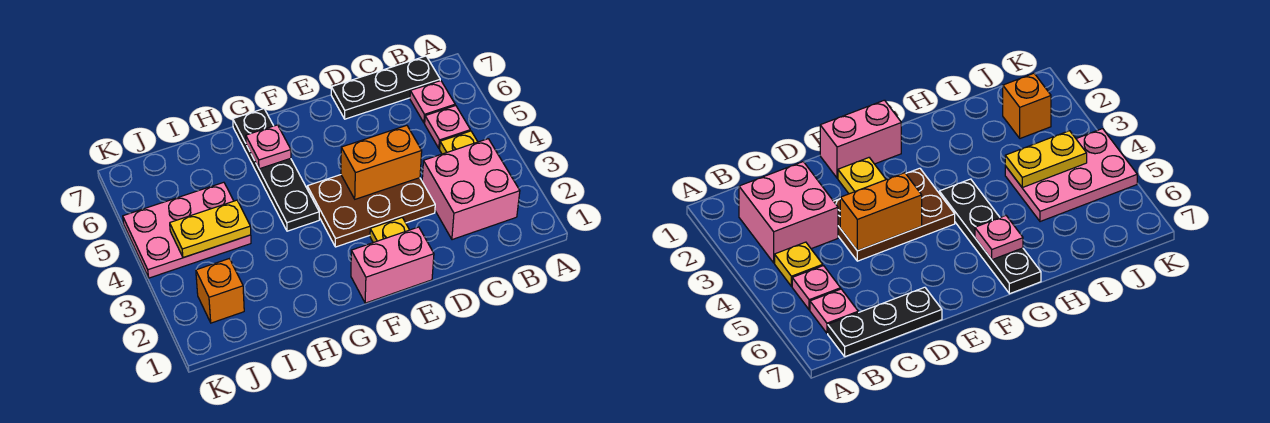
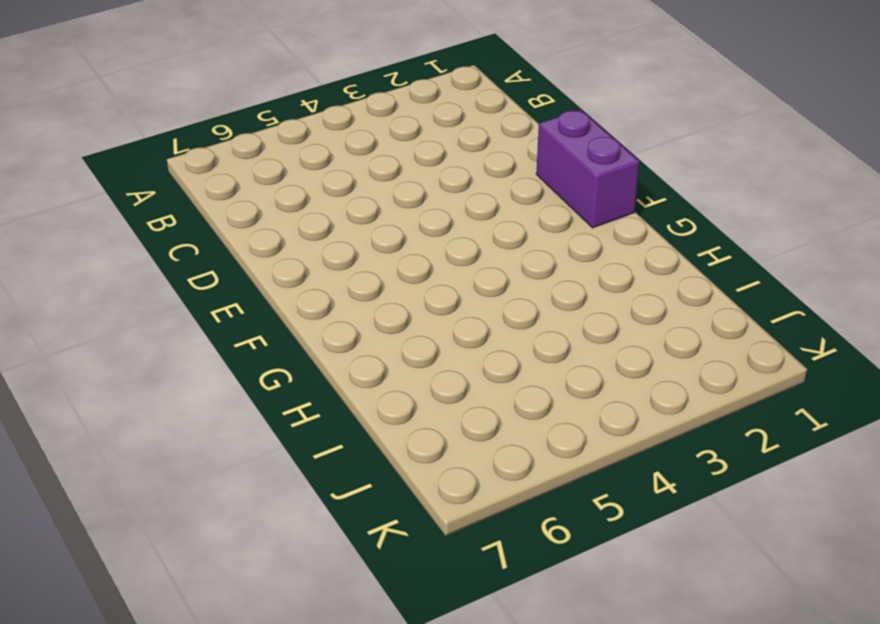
purple 1x2 brick [536,110,640,228] -> pink 1x2 brick [351,227,434,303]
none -> pink 2x2 brick [422,139,520,240]
none -> yellow 1x1 plate [440,131,478,154]
none -> pink 1x1 plate [425,106,470,149]

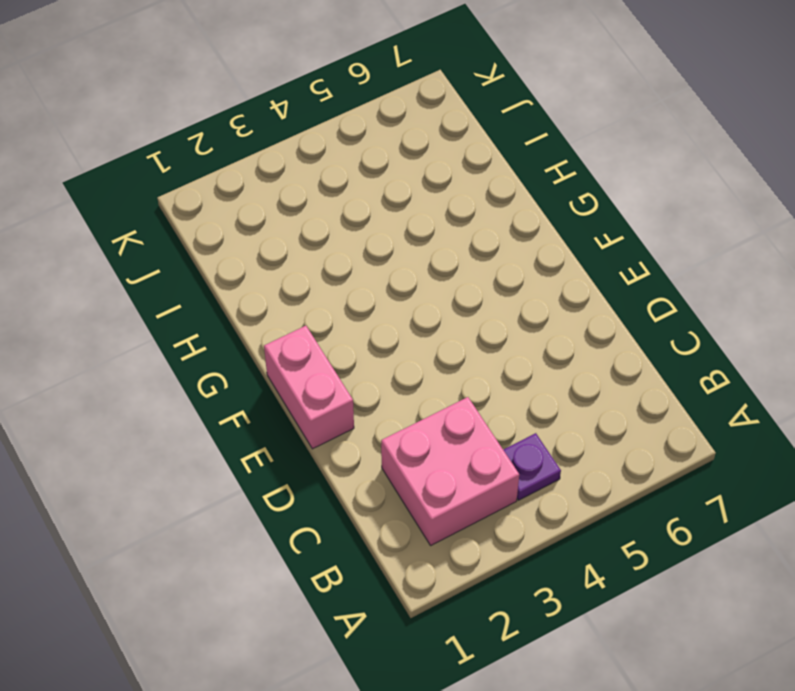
purple 1x1 plate [504,433,561,500] -> yellow 1x1 plate [440,131,478,154]
none -> pink 1x1 plate [425,106,470,149]
none -> pink 1x1 plate [410,81,455,123]
none -> black 1x3 plate [331,56,440,119]

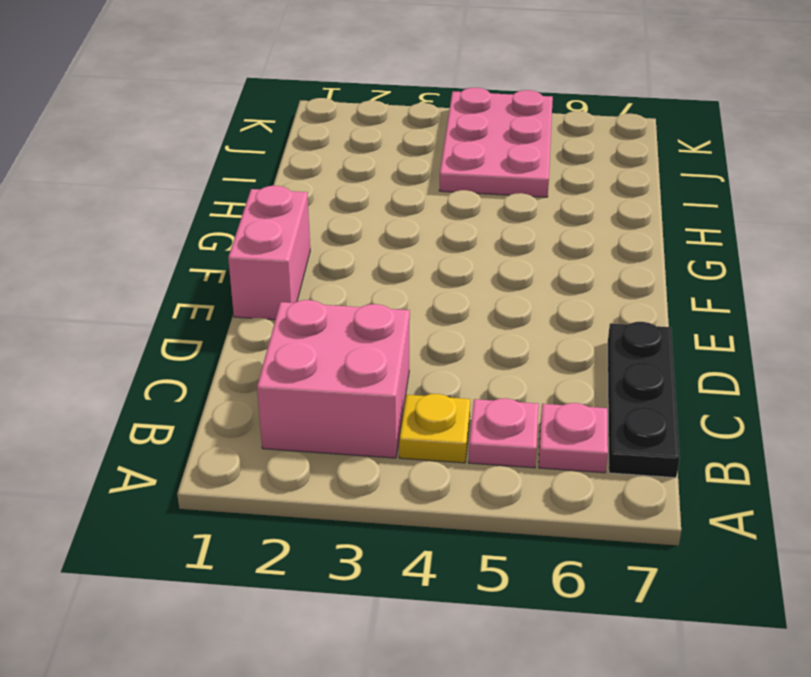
none -> brown 2x3 plate [307,175,435,247]
none -> yellow 1x1 plate [370,218,409,243]
none -> black 1x4 plate [233,109,319,231]

